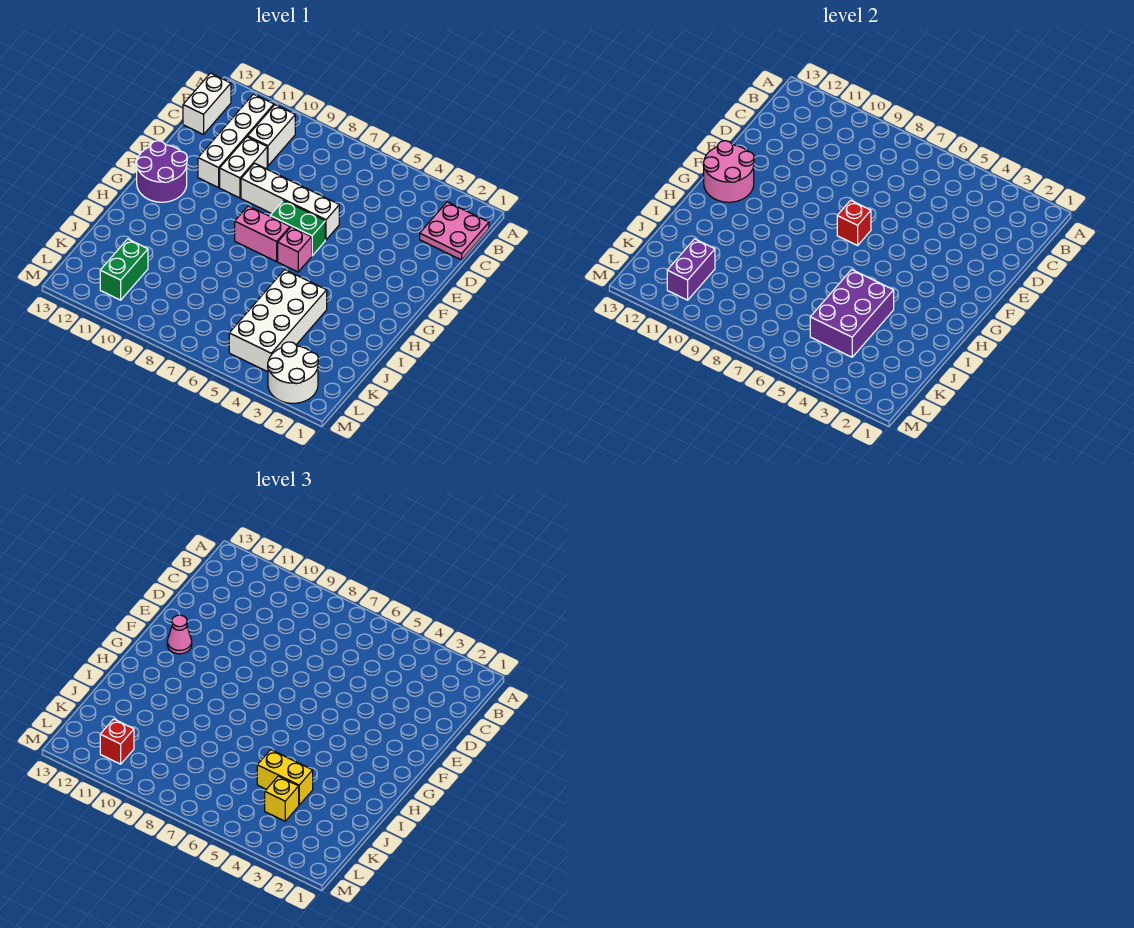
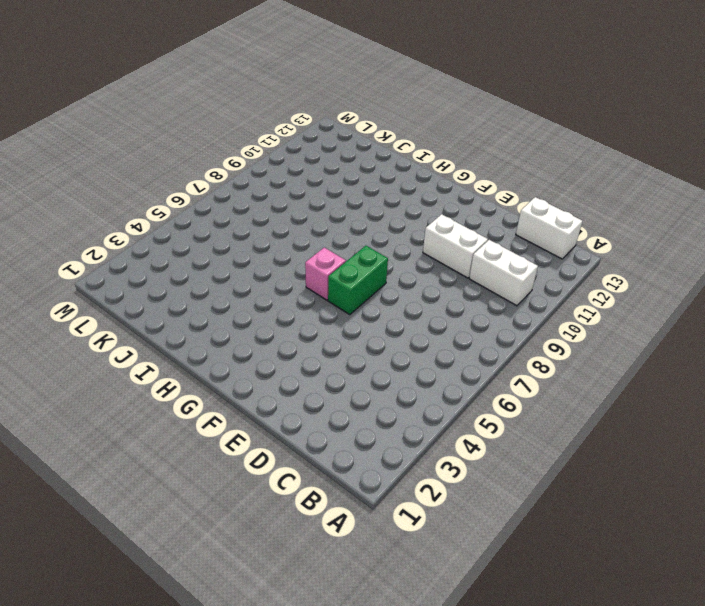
none -> pink 2x2 plate [420,202,489,260]
none -> white 1x4 brick [198,94,274,188]
none -> white 1x4 brick [241,163,339,240]

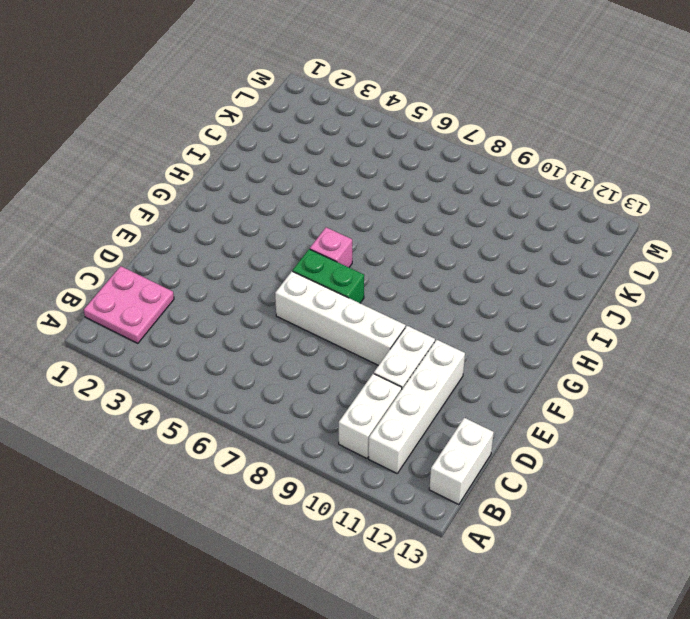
none -> purple 2x2 round brick [136,141,187,202]
none -> pink 1x2 brick [235,206,290,262]
none -> white 2x4 brick [229,270,327,372]

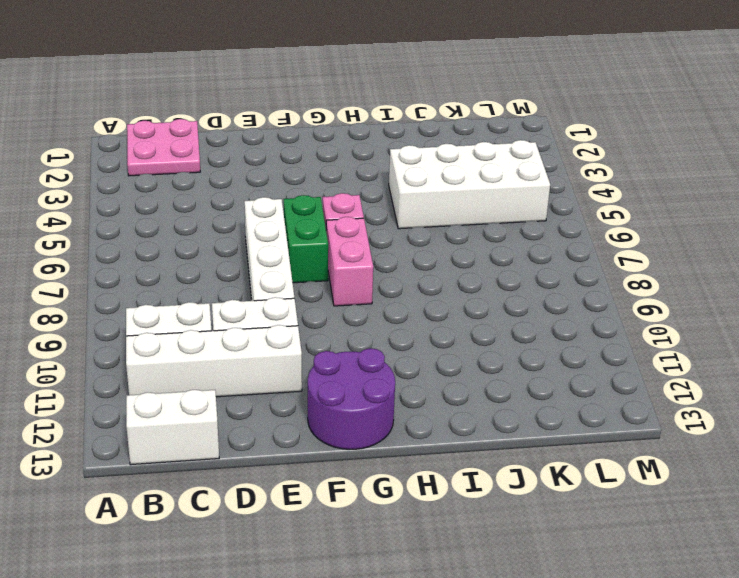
none -> green 1x2 brick [100,239,148,300]
none -> white 2x2 round brick [268,342,318,403]
none -> red 1x1 brick [837,200,871,245]

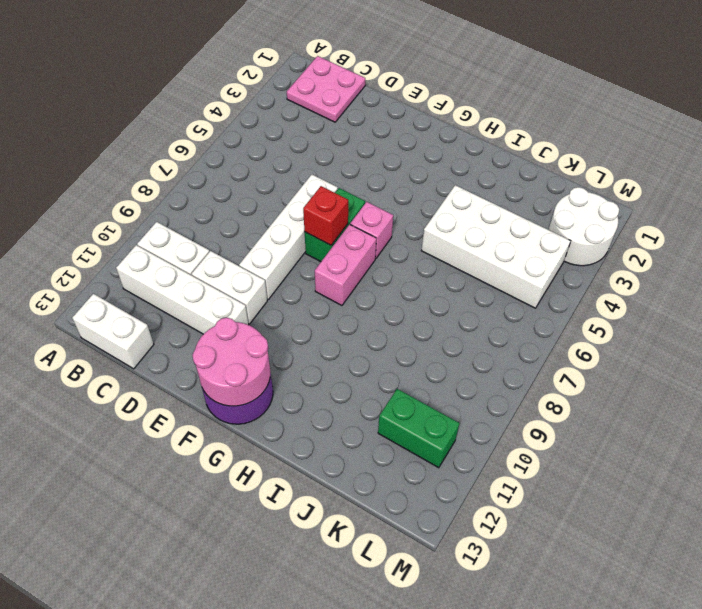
none -> purple 2x3 brick [810,270,894,357]
none -> purple 1x2 brick [667,239,715,300]
none -> pink 1x1 cone [167,615,192,654]

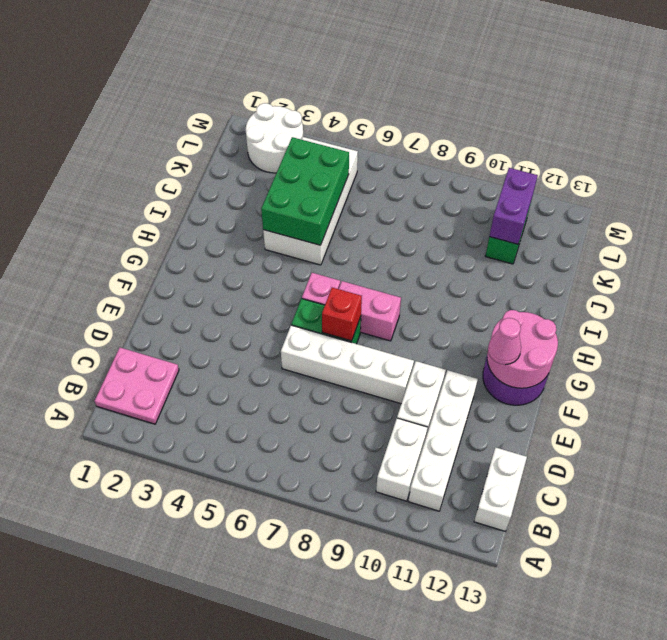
green 2x3 brick [261,137,349,245] -> purple 2x3 brick [810,270,894,357]
none -> yellow 1x2 brick [257,750,313,805]
none -> yellow 1x1 brick [265,776,299,821]
none -> red 1x1 brick [100,719,134,764]

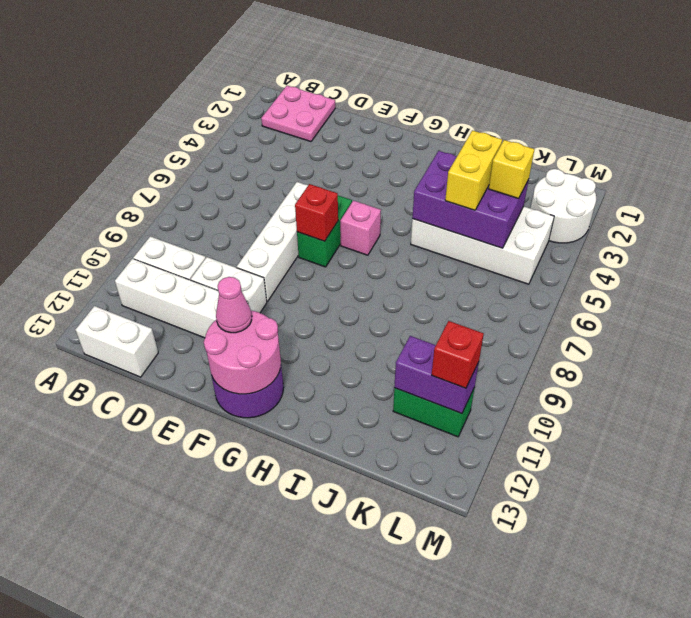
none -> pink 1x2 brick [235,206,290,262]

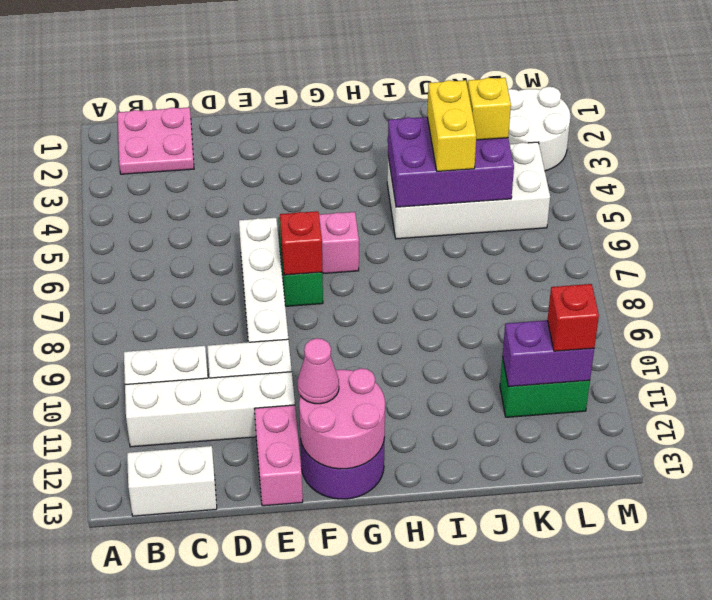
pink 1x2 brick [255,405,303,506] -> pink 1x2 brick moved to [235,206,290,262]

